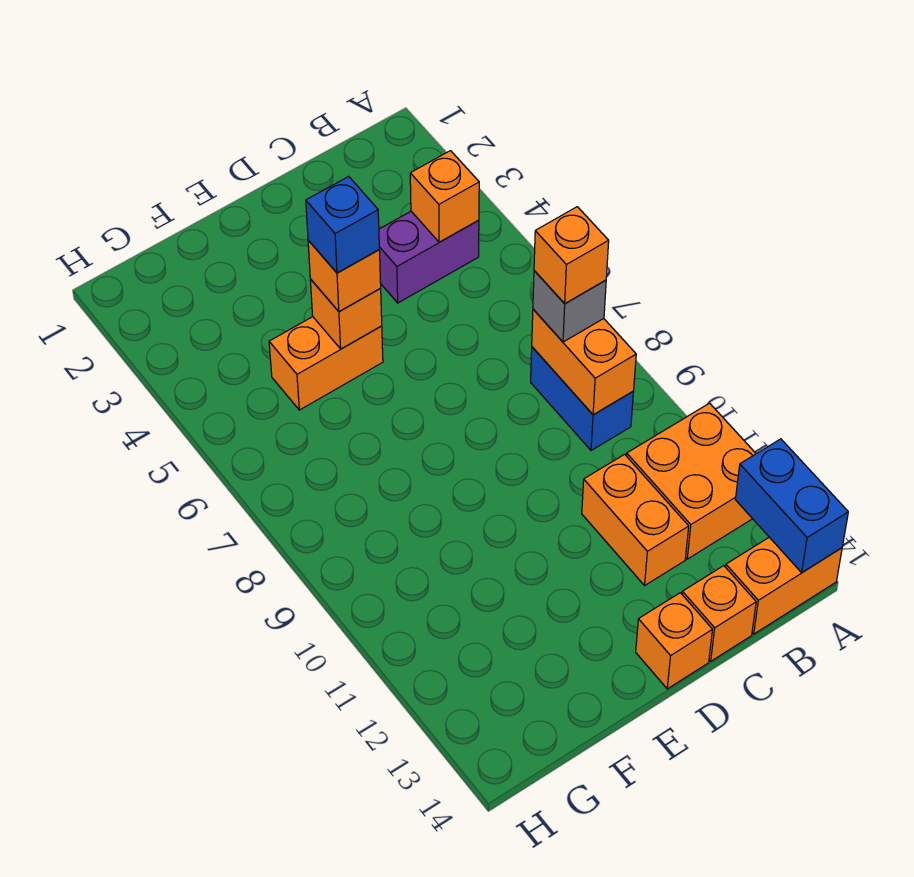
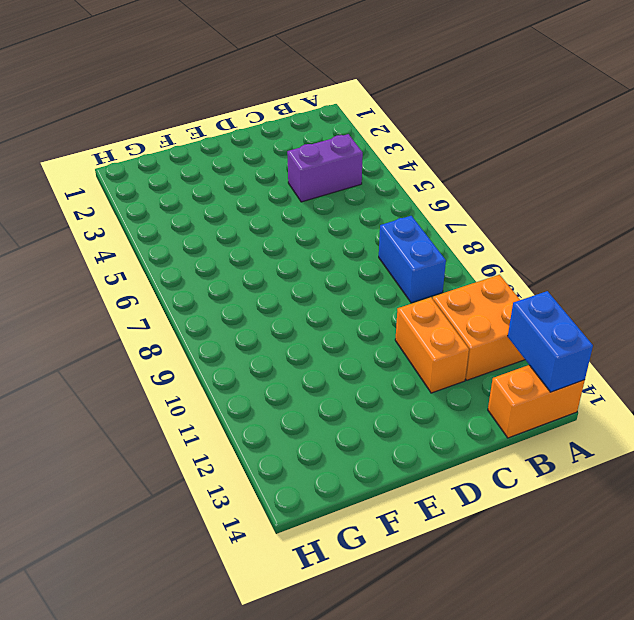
none -> orange 1x1 brick [682,566,756,661]
none -> orange 1x1 brick [636,593,713,689]
none -> orange 1x2 brick [269,317,383,410]

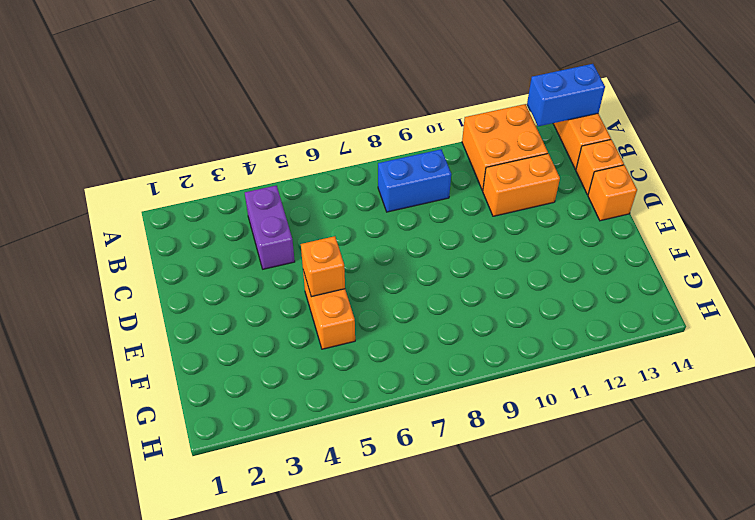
none -> orange 1x1 brick [410,151,479,242]
none -> orange 1x2 brick [532,309,636,415]
none -> grey 1x1 brick [533,271,606,342]

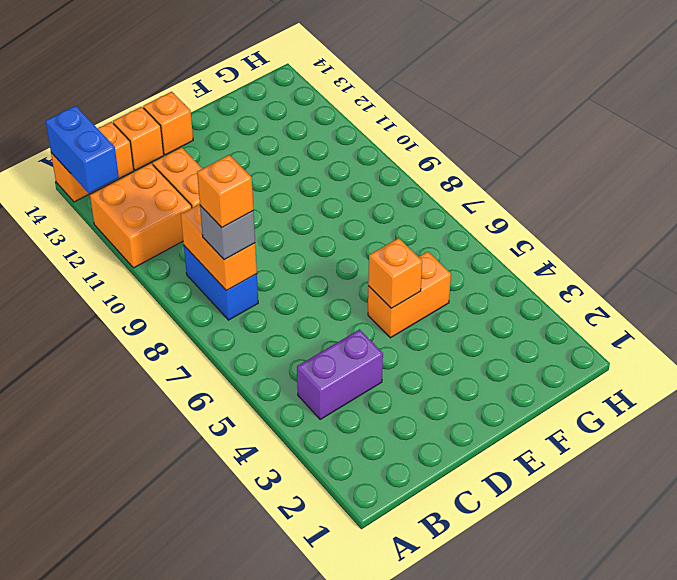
none -> orange 1x1 brick [410,151,479,242]
none -> orange 1x1 brick [308,240,381,312]
none -> blue 1x1 brick [306,176,379,273]

